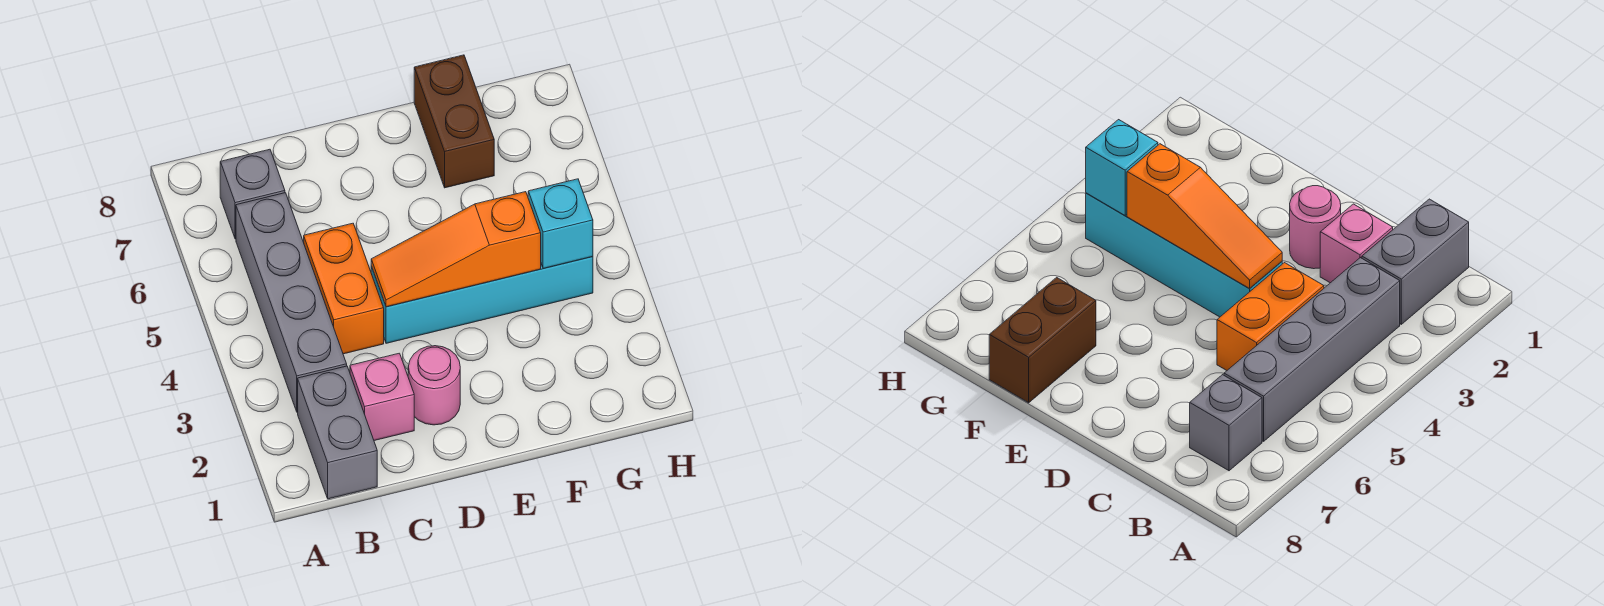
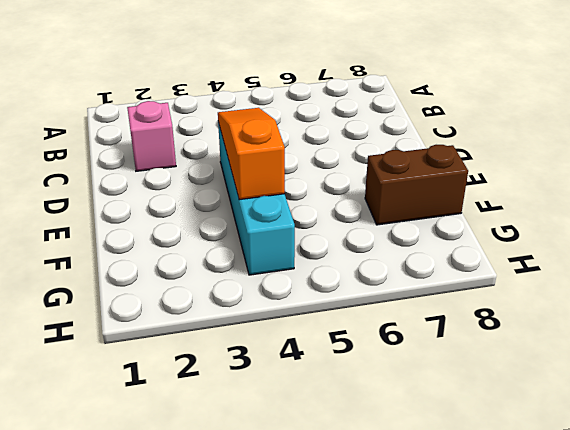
none -> grey 1x2 brick [298,366,377,499]
none -> grey 1x4 brick [236,193,347,412]

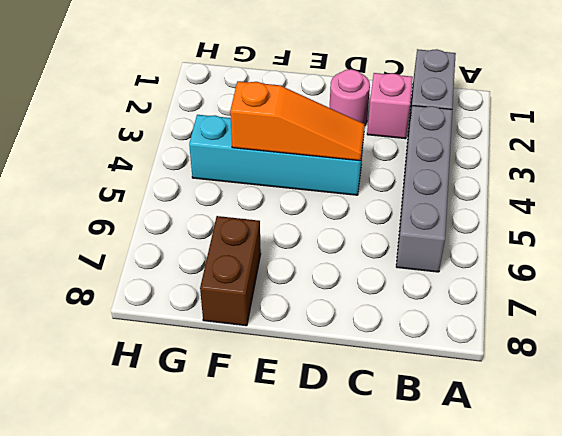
none -> grey 1x1 brick [220,149,285,239]
none -> orange 1x2 brick [304,223,384,354]

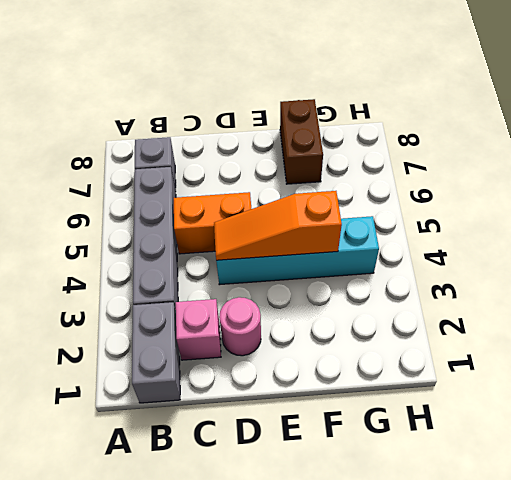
orange 1x2 brick [174,192,251,254] -> orange 1x2 brick turned to [304,223,384,354]
none -> cyan 1x1 brick [528,179,593,269]

